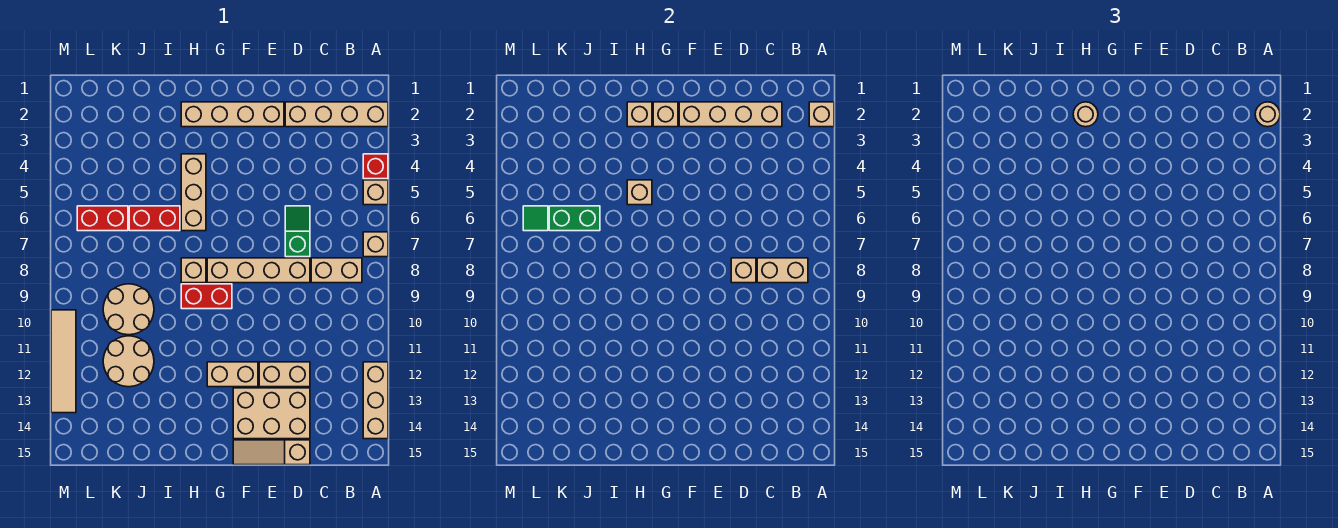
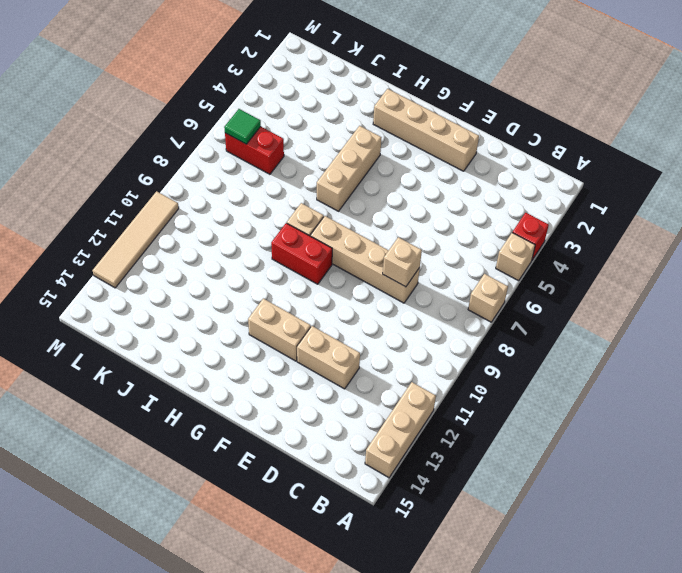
none -> tan 1x4 brick [285,102,388,127]
none -> tan 1x2 brick [311,258,362,283]
none -> green 1x2 slope [285,206,310,257]
none -> tan 2x3 brick [233,388,310,439]

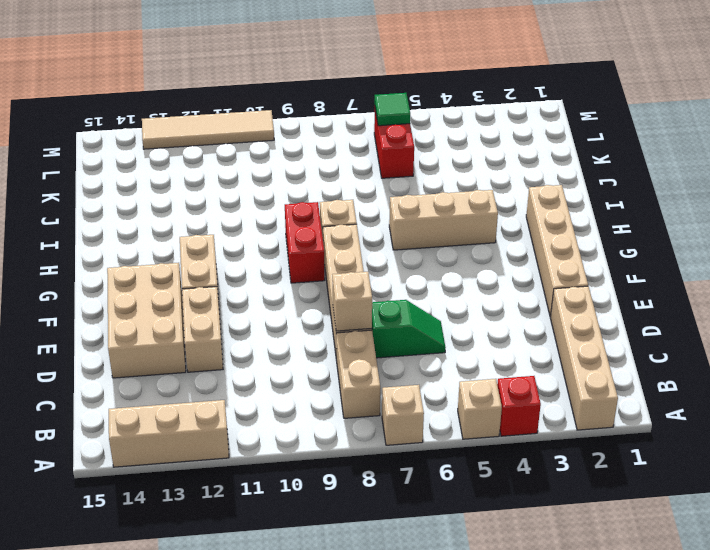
none -> tan 1x3 slope [233,440,310,465]
none -> red 1x2 brick [129,206,180,231]
none -> tan 2x2 round brick [103,284,154,335]
none -> tan 2x2 round brick [103,336,154,387]

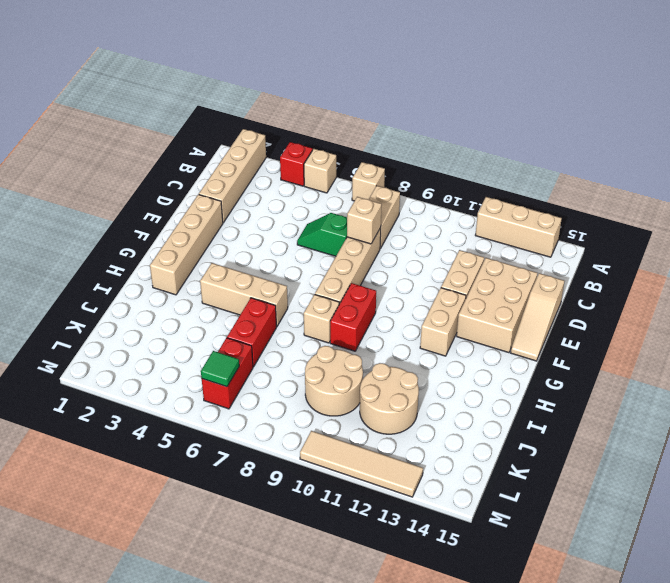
none -> tan 1x1 brick [809,102,834,127]
none -> tan 1x2 brick [757,258,808,283]
none -> tan 1x4 brick [679,102,782,127]
none -> tan 1x1 brick [653,102,678,127]

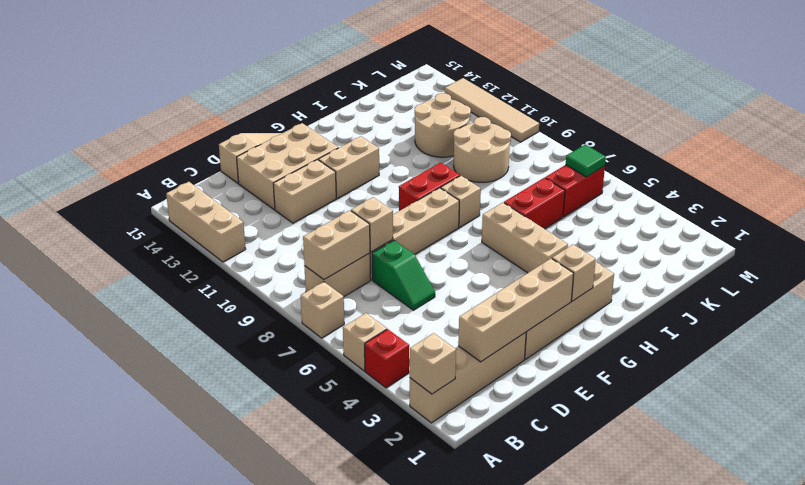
none -> tan 1x1 brick [627,102,652,127]
none -> tan 1x1 brick [627,180,652,205]
none -> green 1x2 brick [549,206,600,231]
none -> tan 1x1 round brick [1255,102,1280,127]

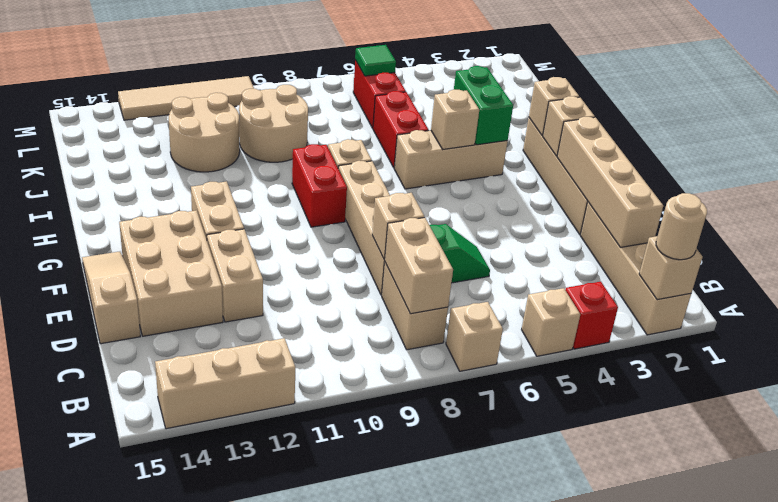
green 1x2 brick [454,66,513,145] -> green 1x2 brick moved to [549,206,600,231]
none -> tan 1x1 round brick [1073,102,1098,127]

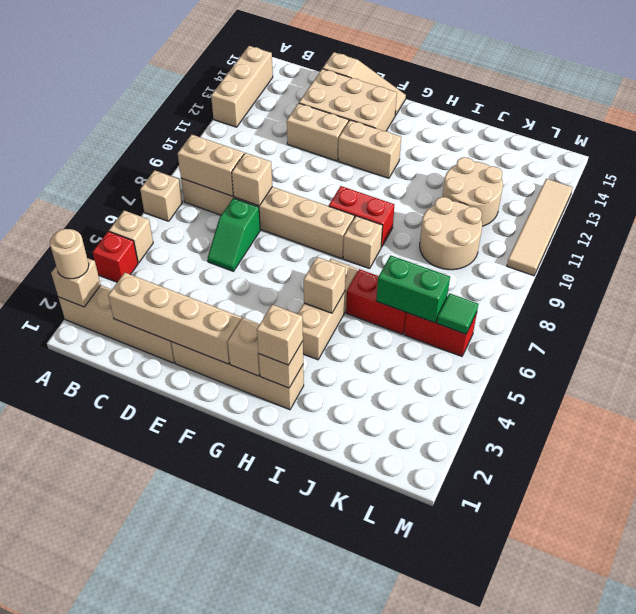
tan 1x1 brick [257,305,303,365] -> tan 1x1 round brick [1073,102,1098,127]

